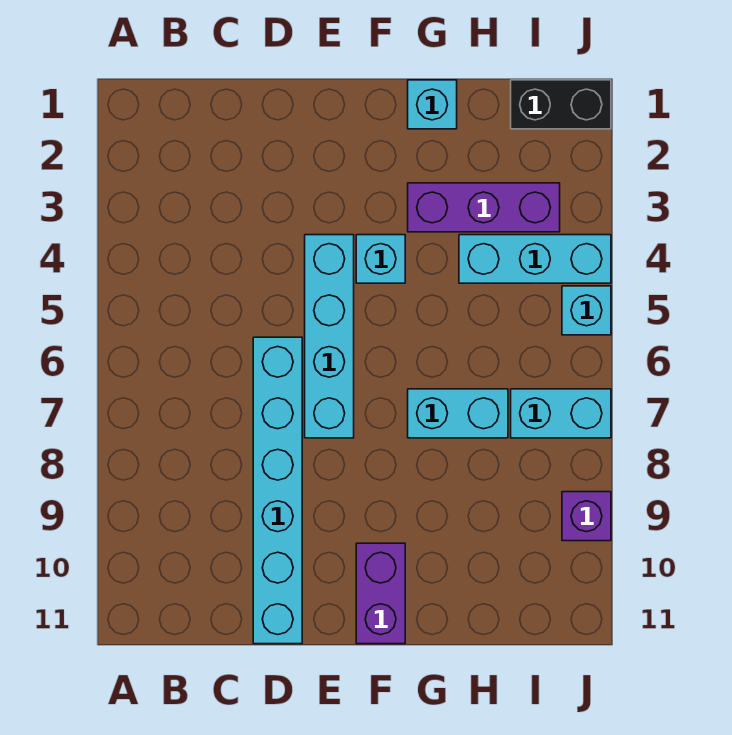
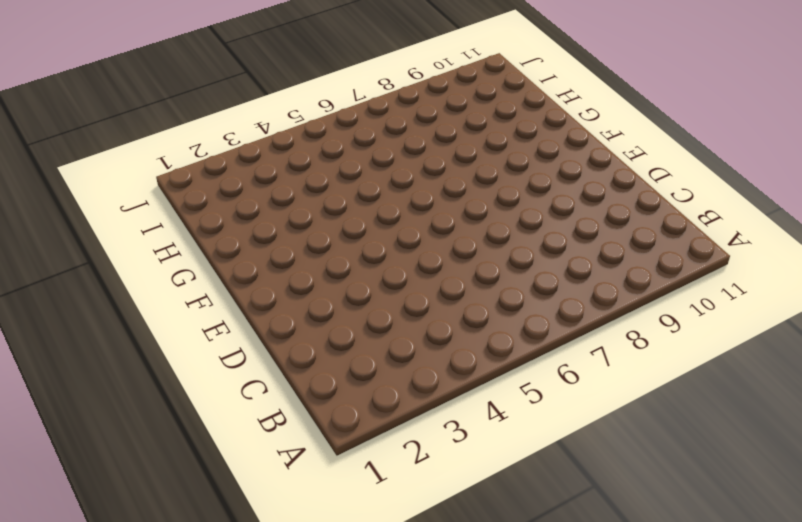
none -> cyan 1x6 brick [253,337,302,644]
none -> cyan 1x4 brick [305,235,354,438]
none -> cyan 1x1 brick [356,235,405,283]

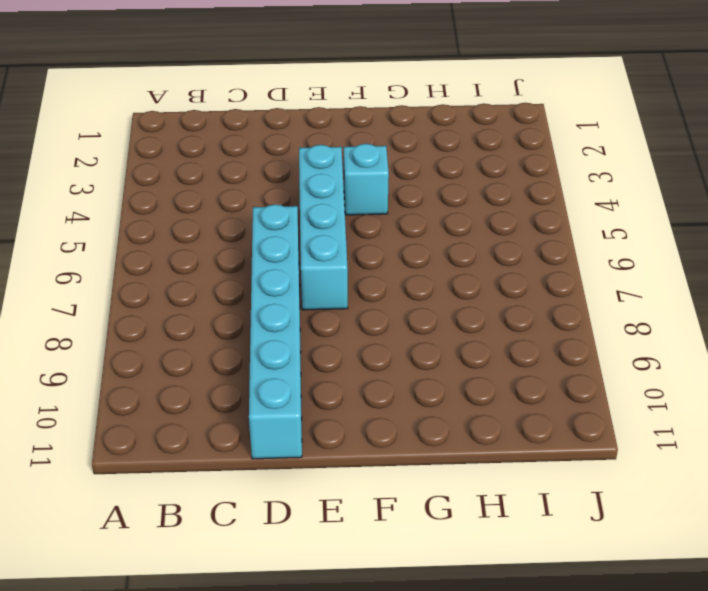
none -> purple 1x2 brick [356,543,405,644]
none -> cyan 1x1 brick [408,80,457,129]
none -> purple 1x3 brick [408,183,560,232]

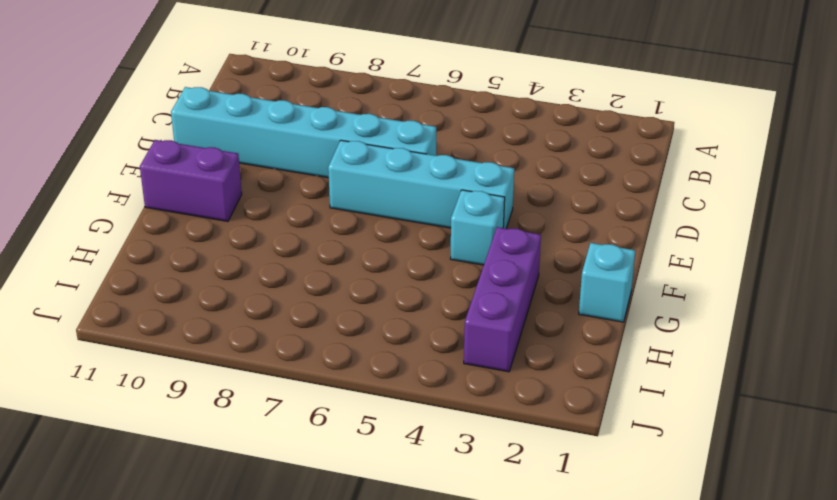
none -> cyan 1x2 brick [408,389,508,438]
none -> cyan 1x3 brick [459,235,611,283]
none -> black 1x2 brick [511,80,611,129]

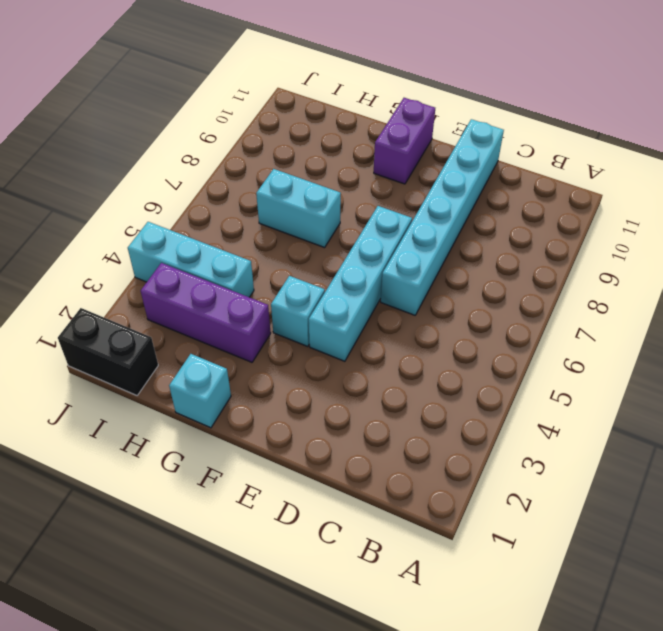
none -> cyan 1x2 brick [511,389,611,438]
none -> cyan 1x1 brick [562,286,611,335]
none -> purple 1x1 brick [562,492,611,541]

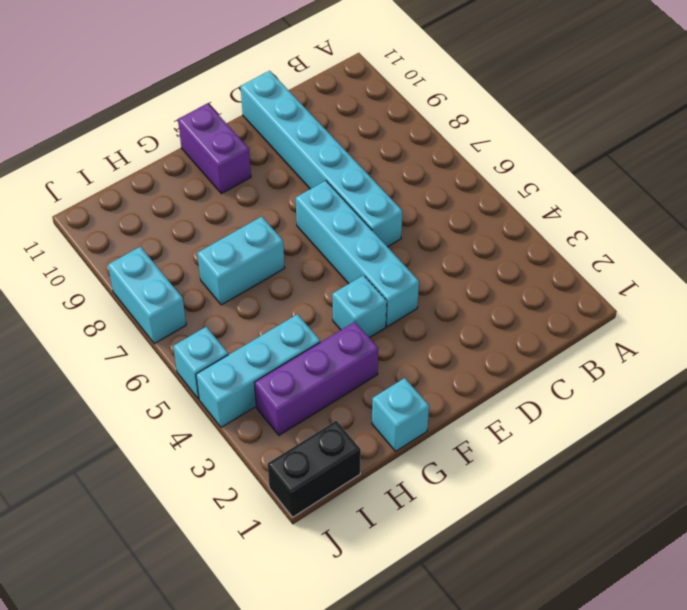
cyan 1x2 brick [108,247,186,344] -> cyan 1x2 brick turned to [511,389,611,438]
none -> purple 1x1 brick [562,492,611,541]

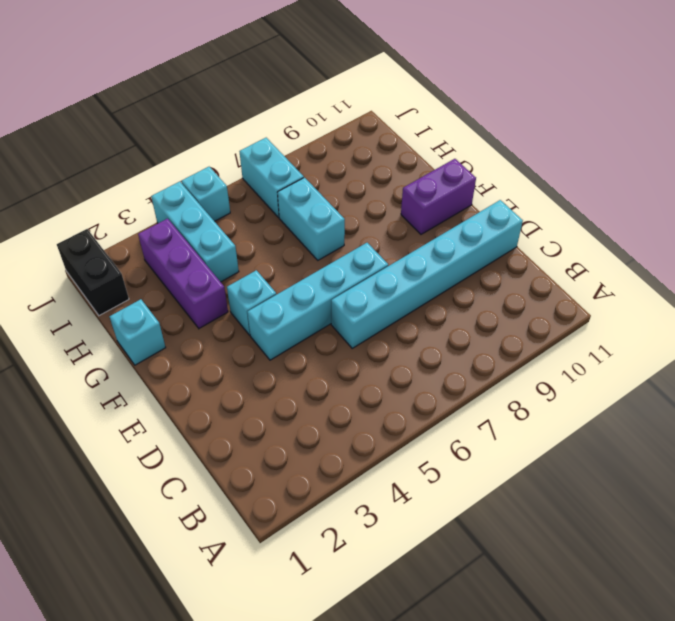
none -> purple 1x1 brick [562,492,611,541]

